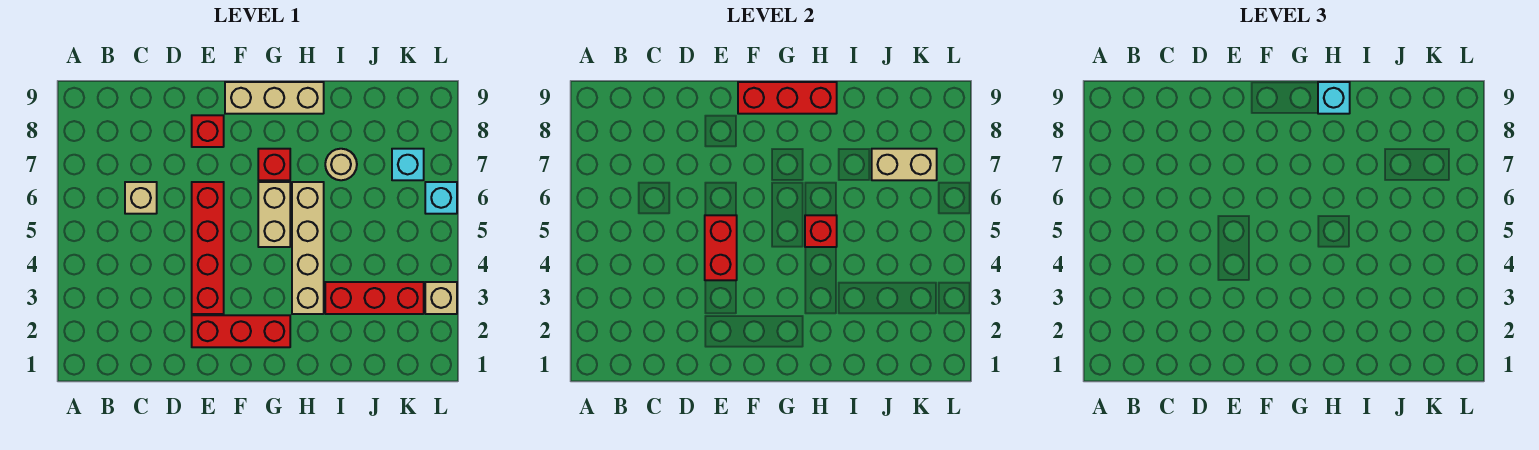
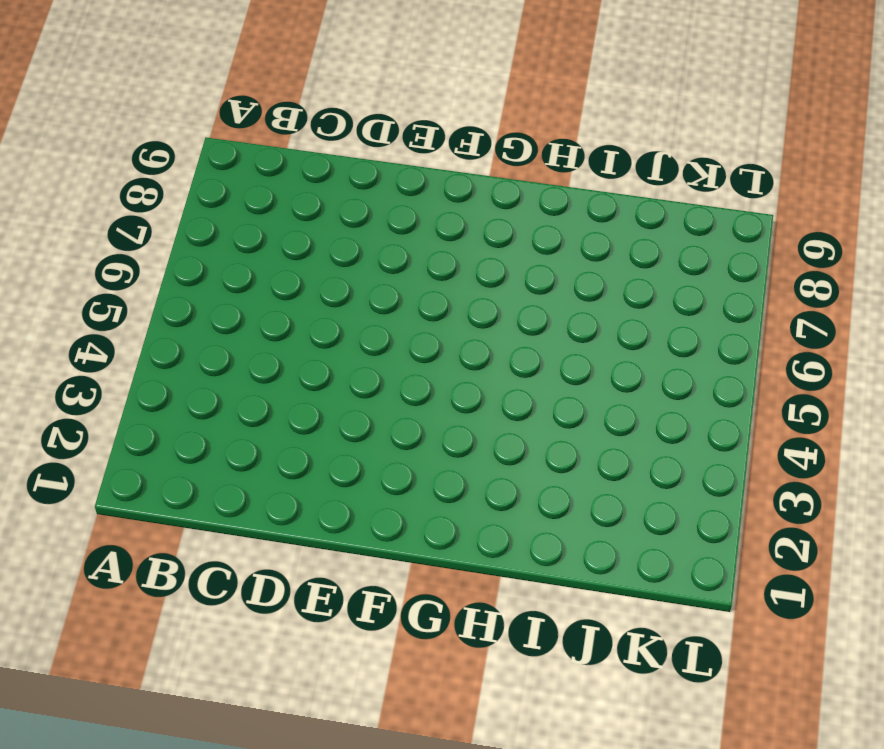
none -> tan 1x1 brick [125,182,157,214]
none -> red 1x3 brick [192,315,290,347]
none -> red 1x4 brick [192,182,224,314]

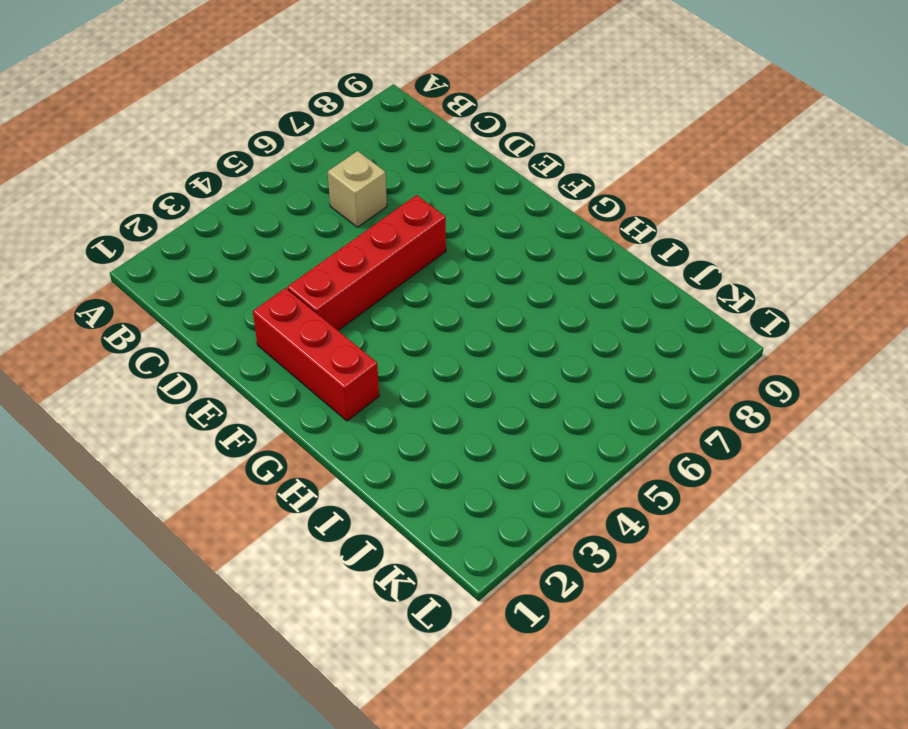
none -> red 1x1 brick [192,115,224,147]
none -> tan 1x3 brick [225,82,324,114]
none -> tan 1x2 brick [258,182,290,247]

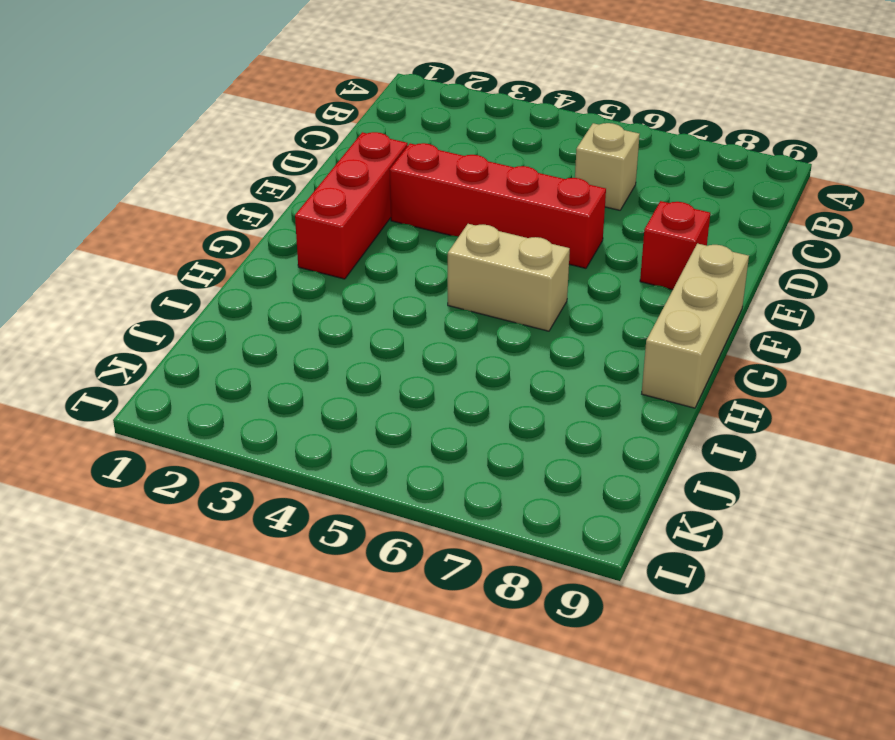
none -> red 1x1 brick [258,149,290,180]
none -> tan 1x4 brick [292,182,324,314]
none -> red 1x3 brick [325,282,424,314]

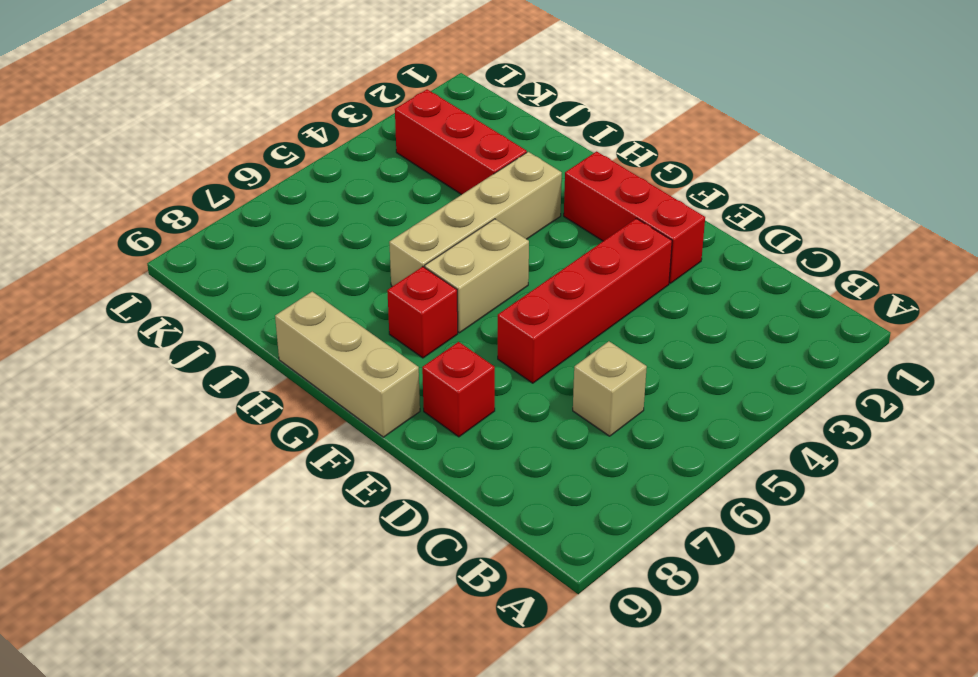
none -> tan 1x1 round brick [325,149,357,180]
none -> cyan 1x1 brick [392,149,424,180]
none -> tan 1x1 brick [425,282,457,314]

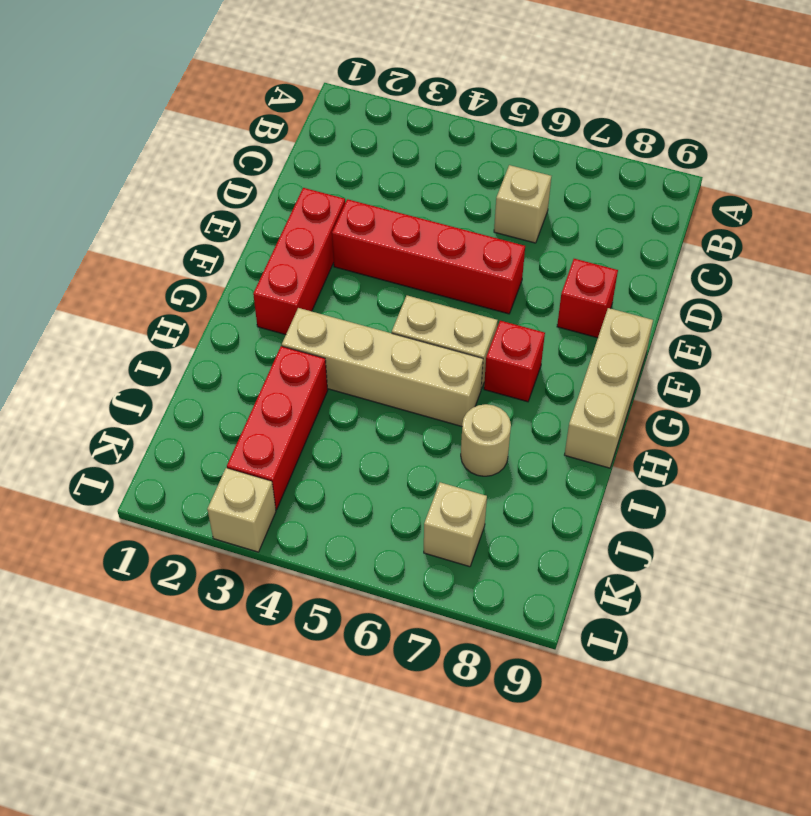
tan 1x1 brick [424,482,487,567] -> cyan 1x1 brick [392,149,424,180]
none -> cyan 1x1 brick [425,182,457,214]
none -> red 1x2 brick [705,215,737,280]
none -> red 1x3 brick [738,82,837,114]

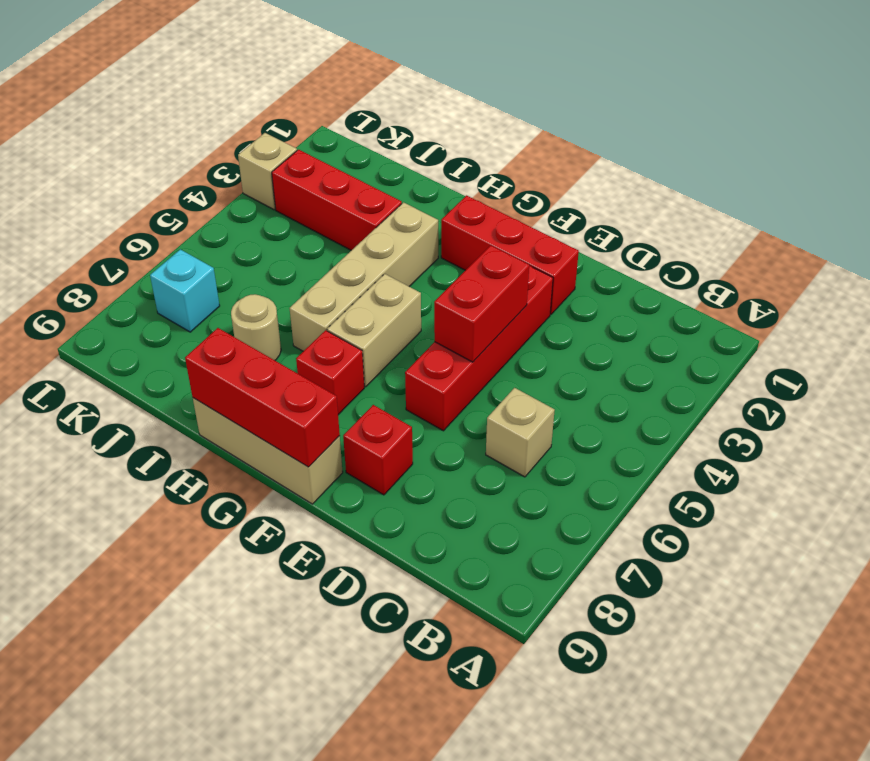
none -> cyan 1x1 brick [425,182,457,214]
none -> red 1x1 brick [805,215,837,247]
none -> tan 1x2 brick [872,149,937,180]

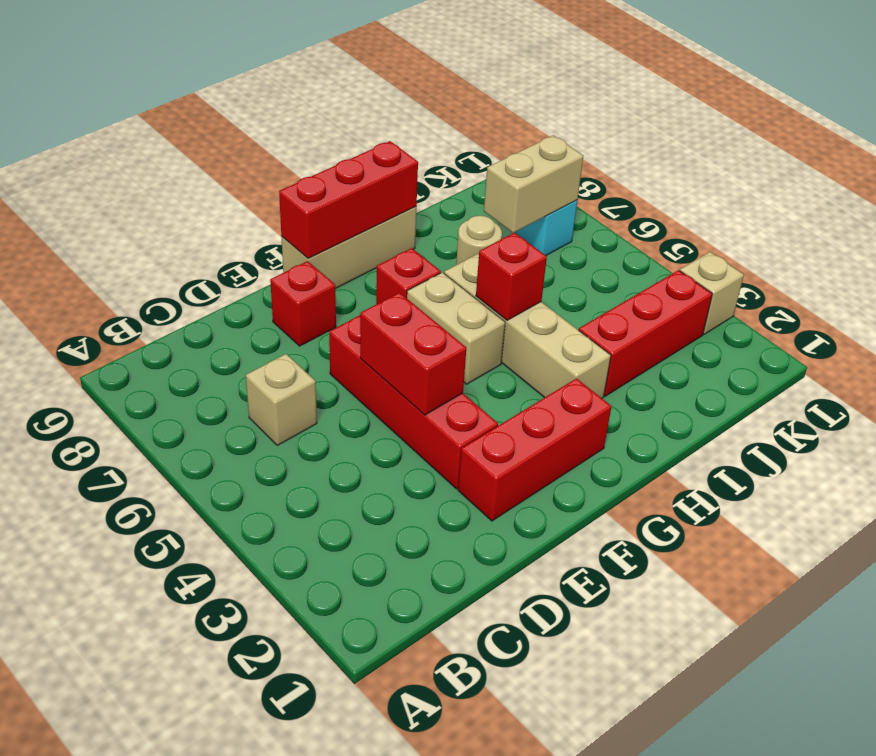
none -> cyan 1x1 brick [425,182,457,214]
none -> cyan 1x1 brick [1318,82,1350,114]

